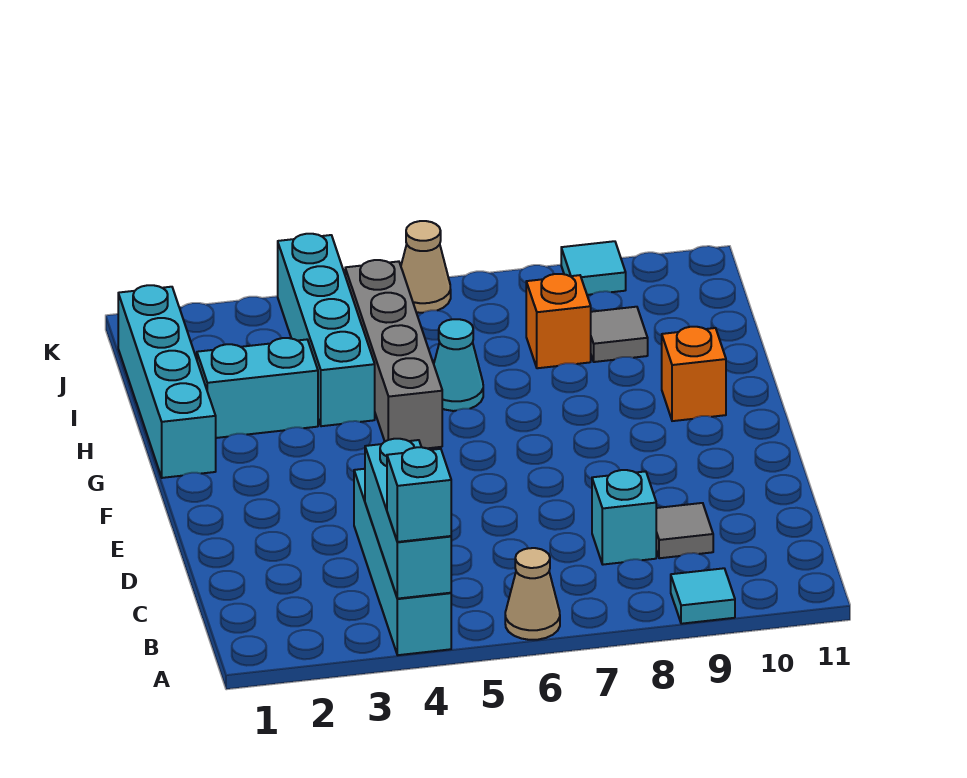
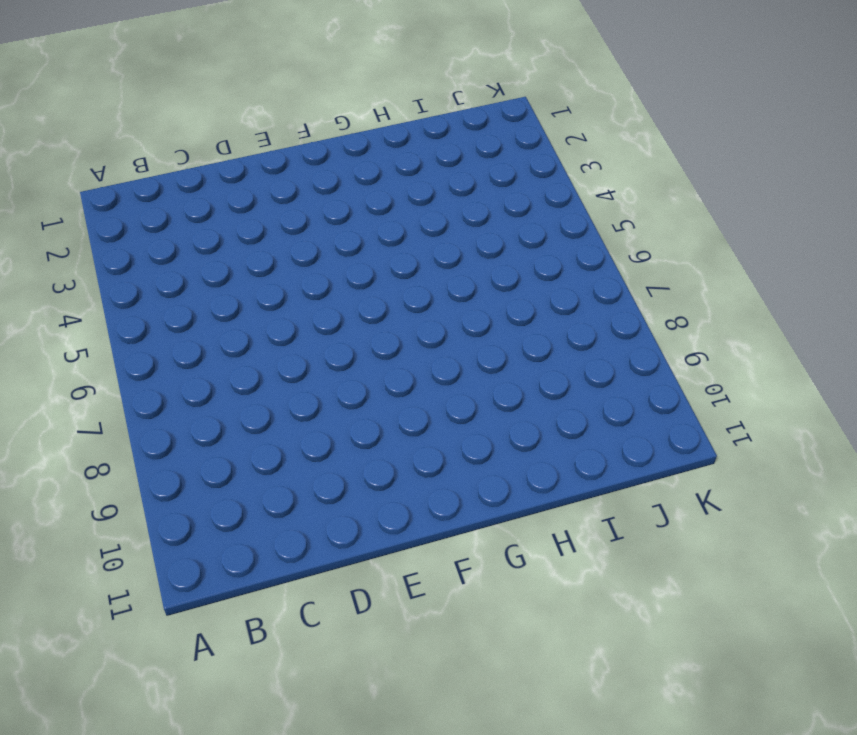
none -> cyan 1x4 brick [354,469,451,655]
none -> tan 1x1 cone [505,548,560,640]
none -> cyan 1x1 tile [671,568,735,624]

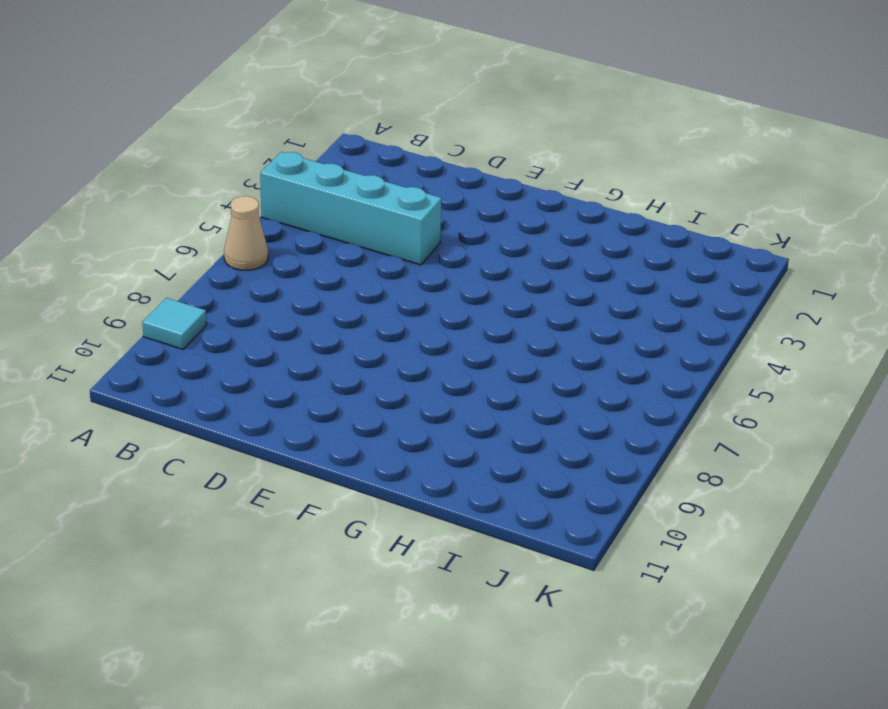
none -> cyan 1x1 brick [592,470,656,565]
none -> grey 1x1 tile [656,503,713,558]
none -> cyan 1x4 brick [118,285,216,478]

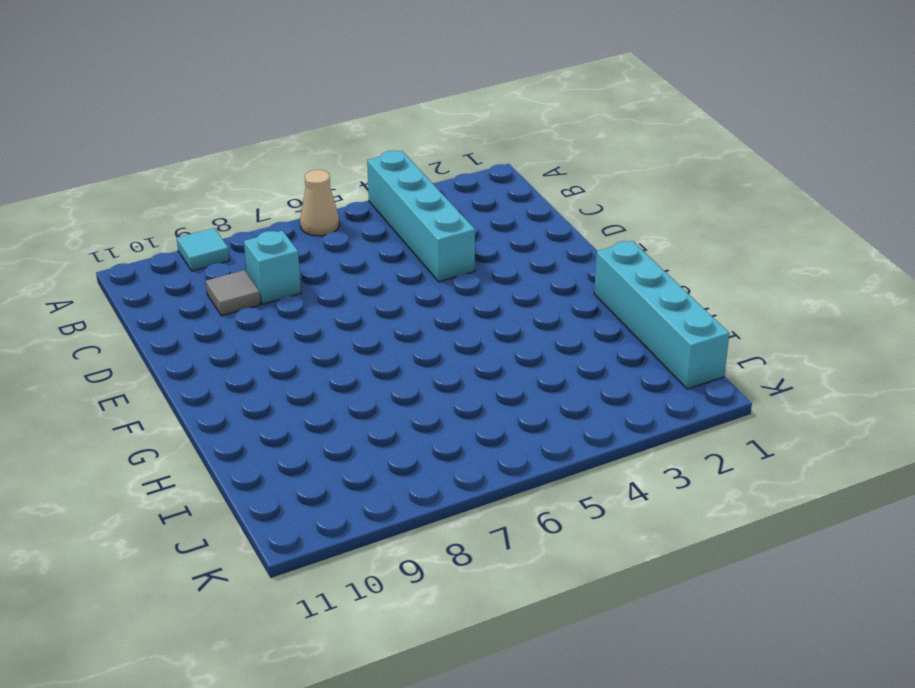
none -> grey 1x4 brick [345,260,442,448]
none -> orange 1x1 brick [662,327,726,421]
none -> cyan 1x2 brick [197,338,318,438]

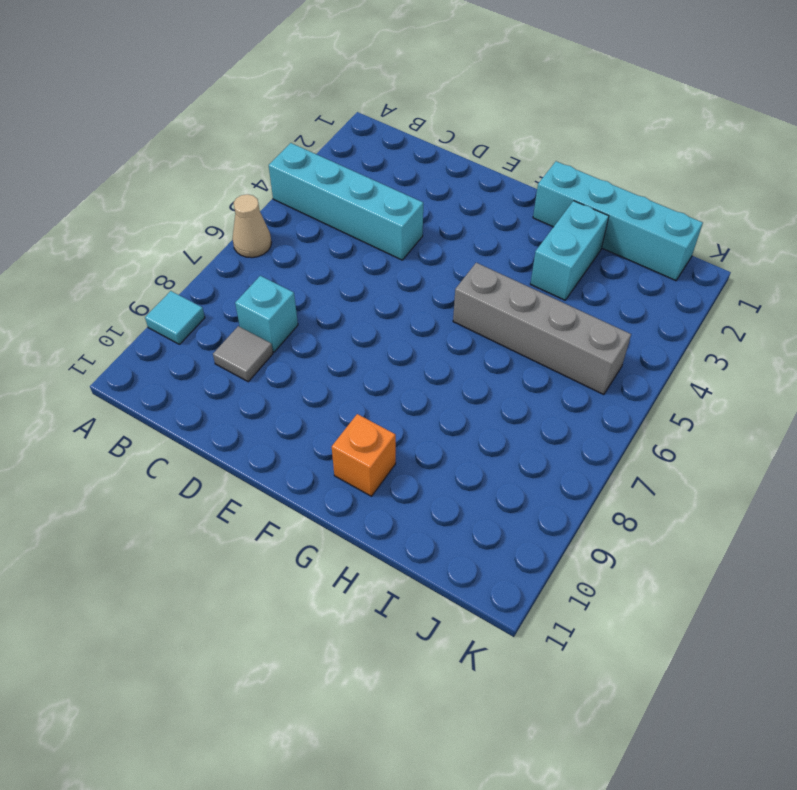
none -> cyan 1x4 brick [278,234,375,426]
none -> cyan 1x1 cone [434,319,483,411]
none -> orange 1x1 brick [526,274,591,368]

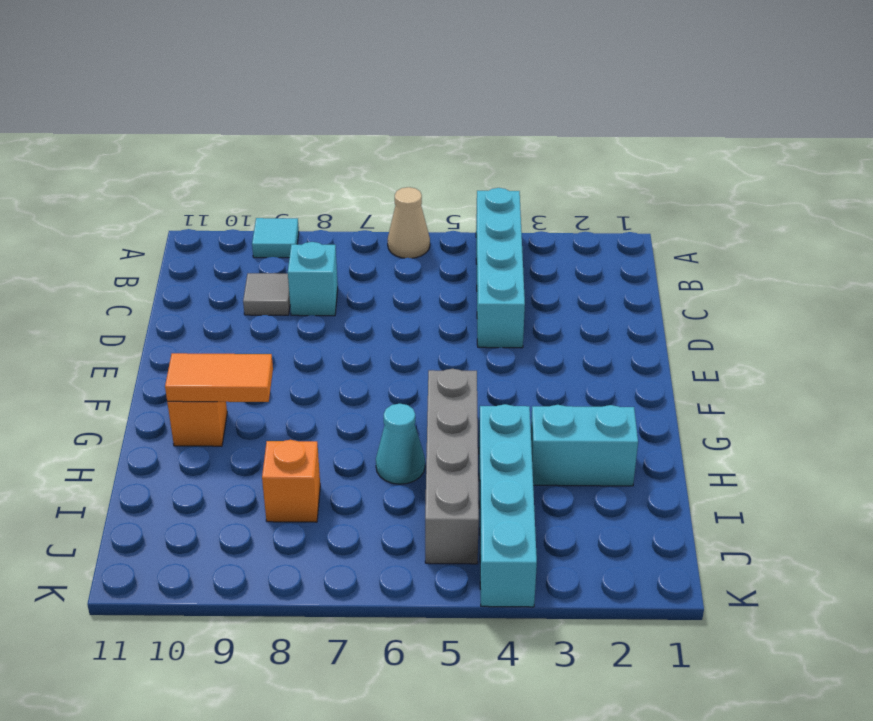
orange 1x2 tile [165,353,273,402] -> none
none -> cyan 1x4 brick [118,285,216,478]
none -> grey 1x1 tile [591,307,648,362]
none -> tan 1x1 cone [401,221,451,313]

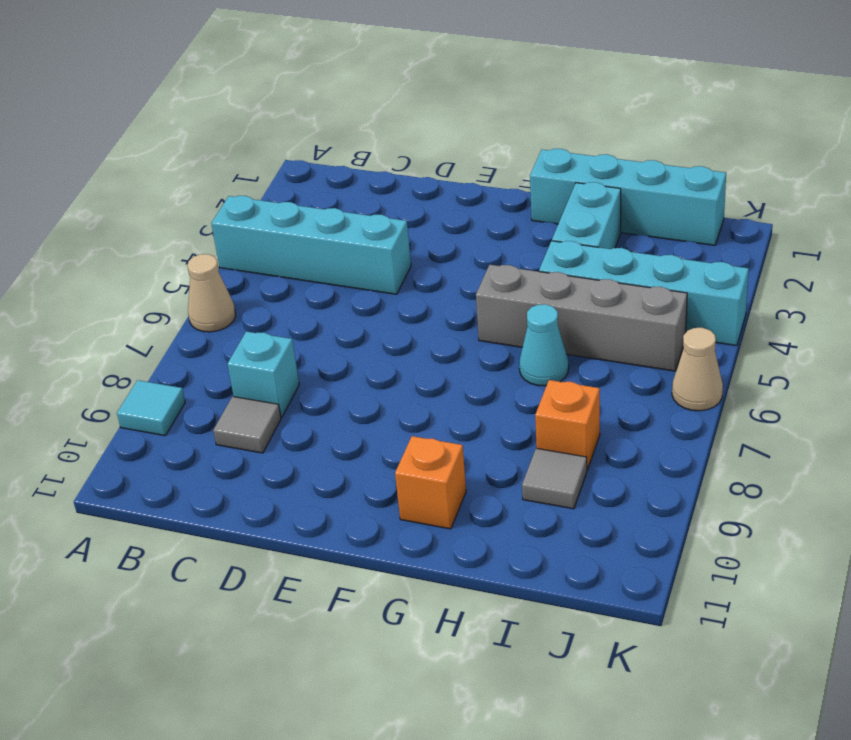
none -> cyan 1x1 tile [561,241,626,295]
none -> cyan 1x3 brick [365,439,451,599]
none -> cyan 1x1 brick [387,447,451,542]

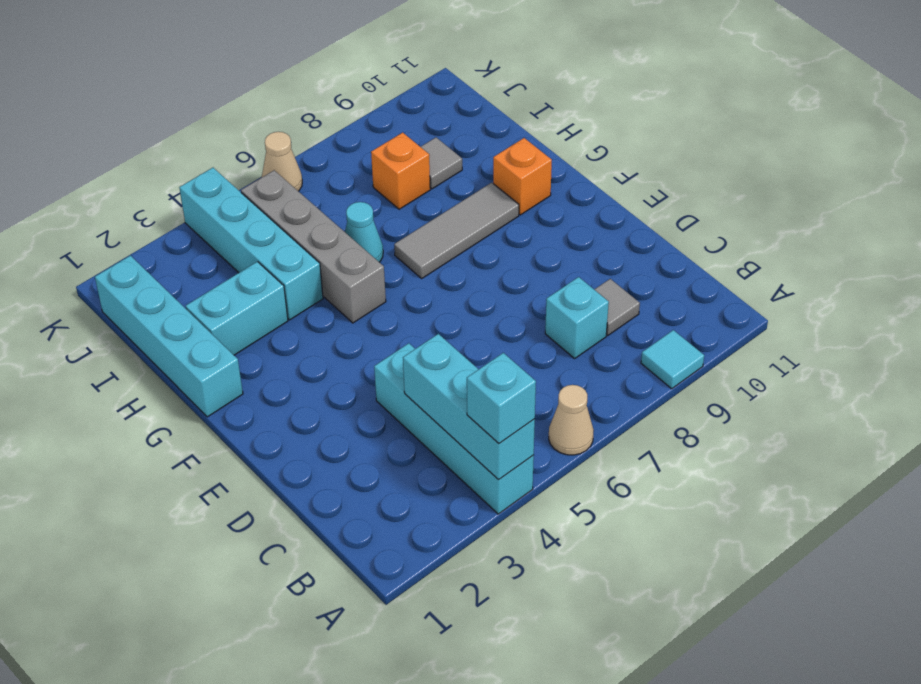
grey 1x3 tile [394,183,519,278] -> none
none -> cyan 1x1 tile [561,241,626,295]

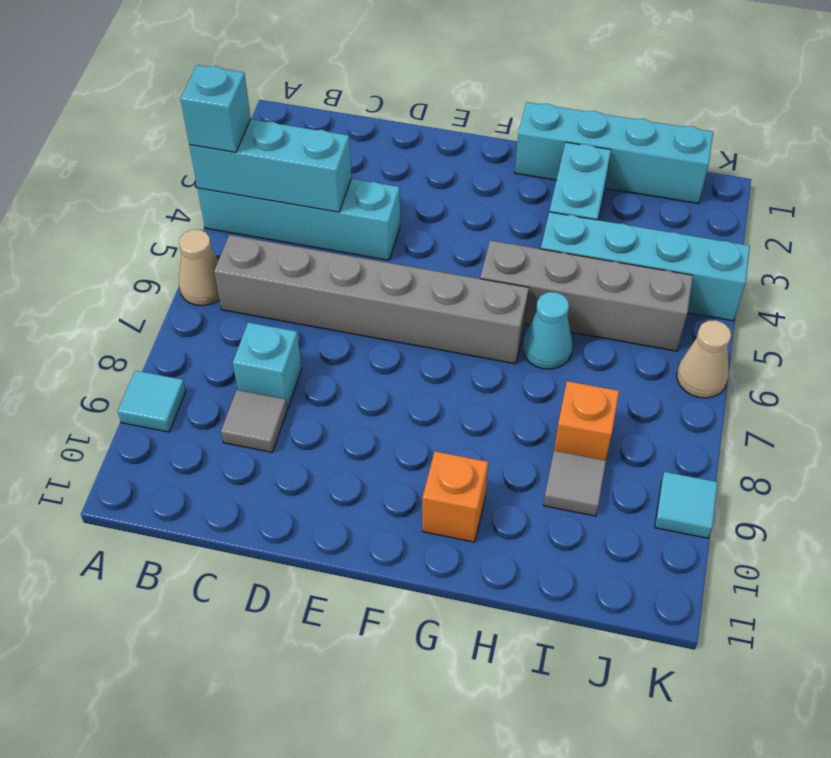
grey 1x6 brick [214,235,529,364] -> none

